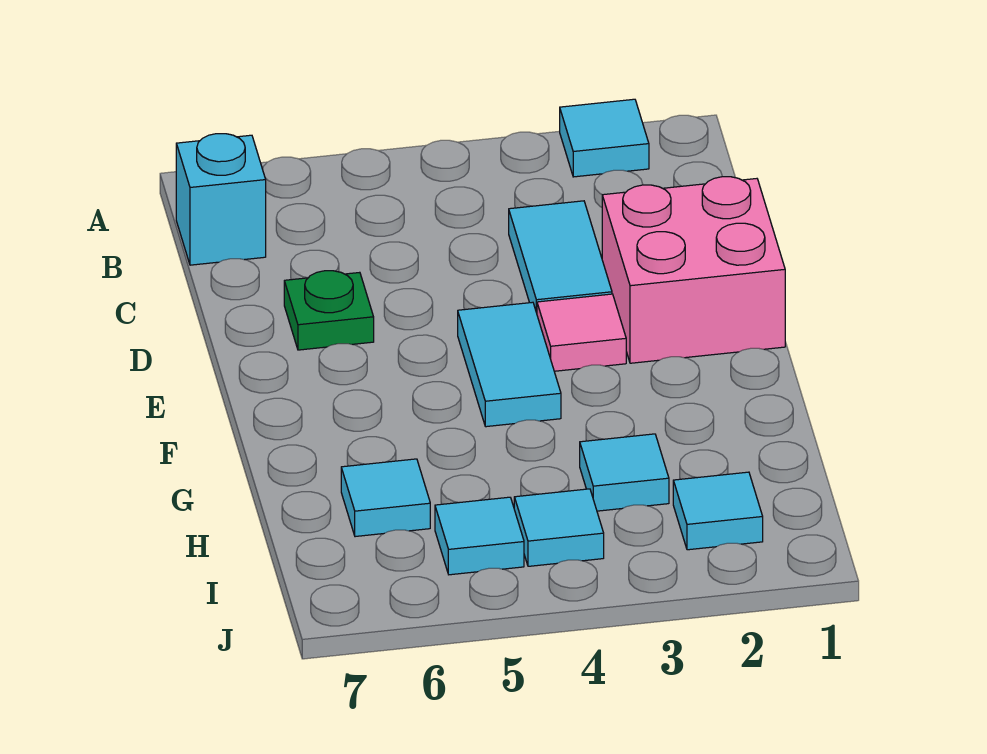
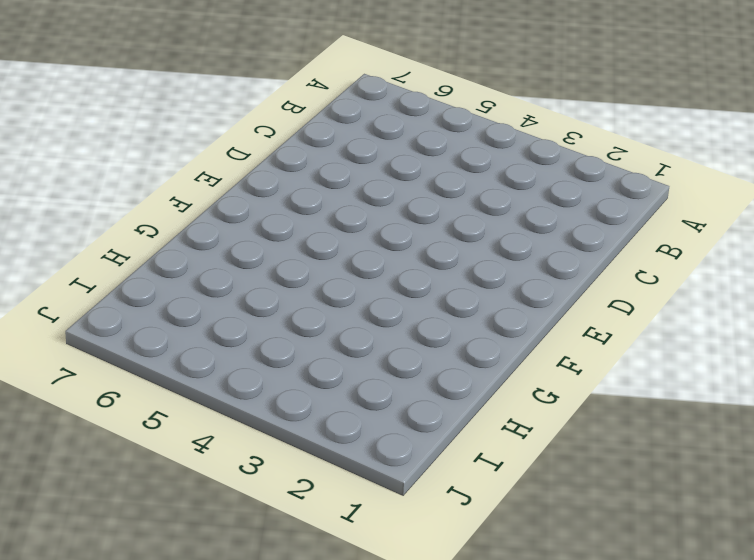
none -> cyan 1x1 tile [560,99,649,177]
none -> cyan 1x1 brick [176,134,266,265]
none -> cyan 1x2 tile [509,201,612,313]

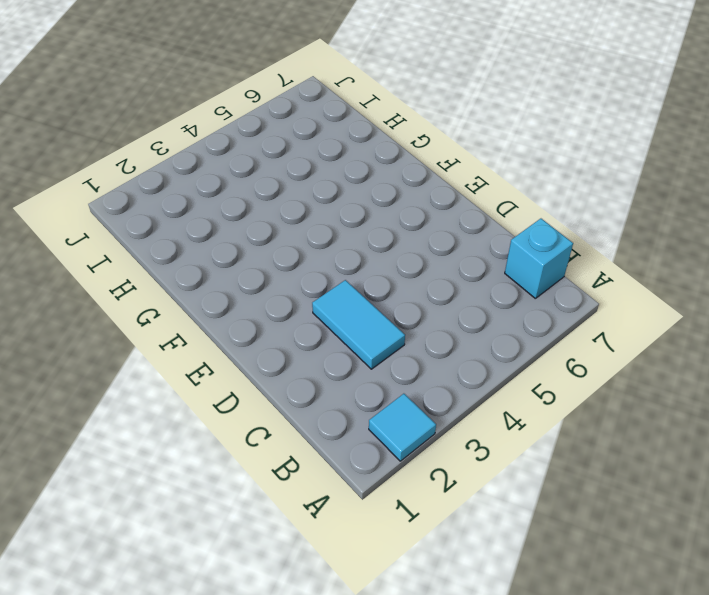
none -> pink 2x2 brick [602,177,785,363]
none -> green 1x1 plate [284,271,374,350]
none -> pink 1x1 tile [537,294,626,371]

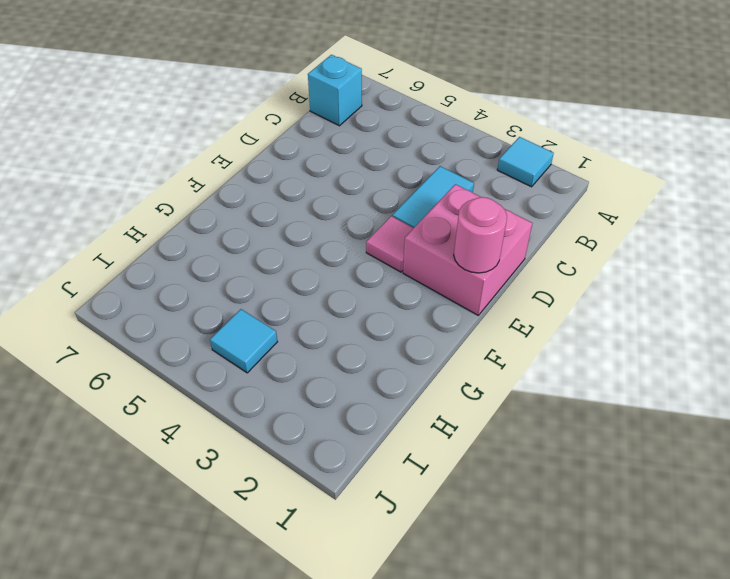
pink 1x1 round brick [454,197,507,273] -> none
none -> green 1x1 plate [284,271,374,350]
none -> cyan 1x2 tile [458,302,561,427]
none -> cyan 1x1 tile [580,434,669,511]

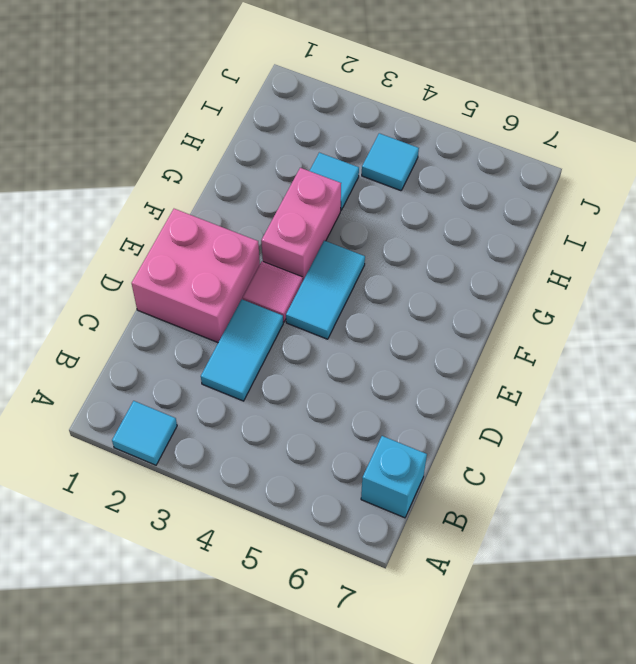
pink 1x2 brick [261,168,341,280] -> none
none -> green 1x1 plate [284,271,374,350]
none -> cyan 1x1 tile [341,459,430,537]
none -> cyan 1x1 tile [673,472,763,550]

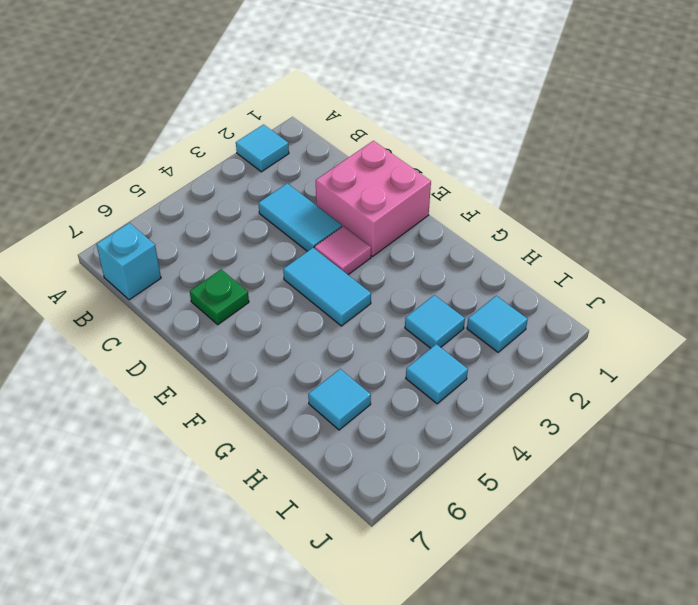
none -> cyan 1x1 tile [435,497,524,575]

